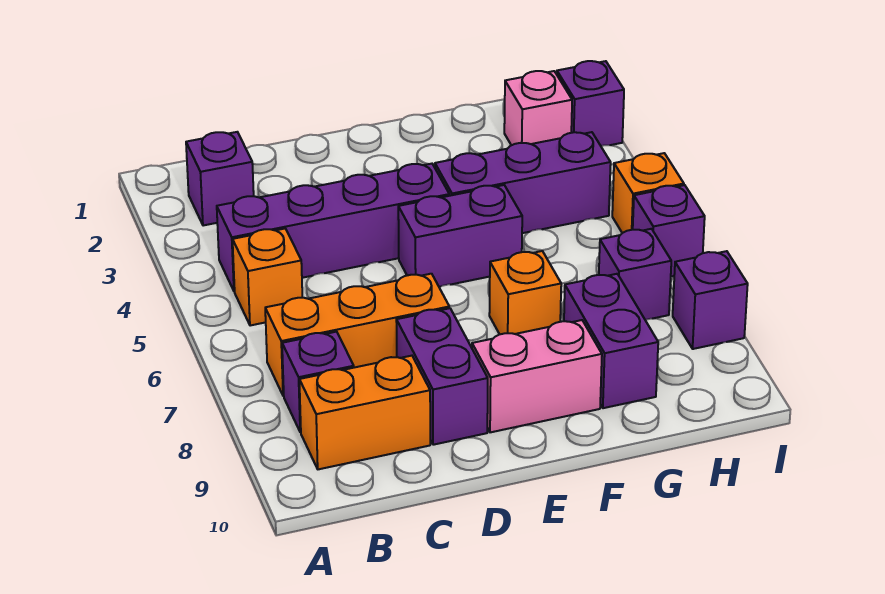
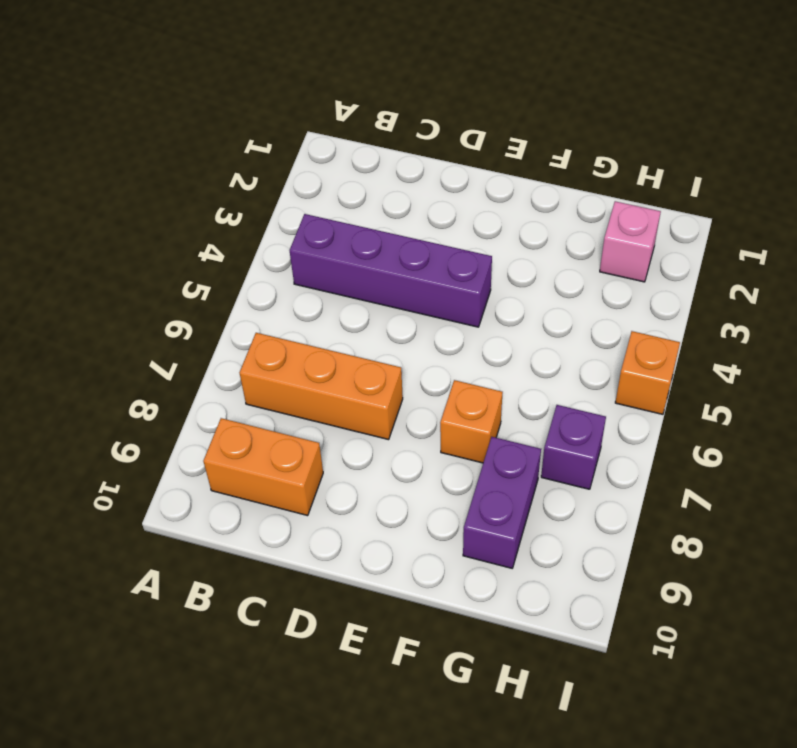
none -> purple 1x1 brick [186,132,254,226]
none -> orange 1x1 brick [233,229,302,326]
none -> purple 1x1 brick [282,332,354,432]

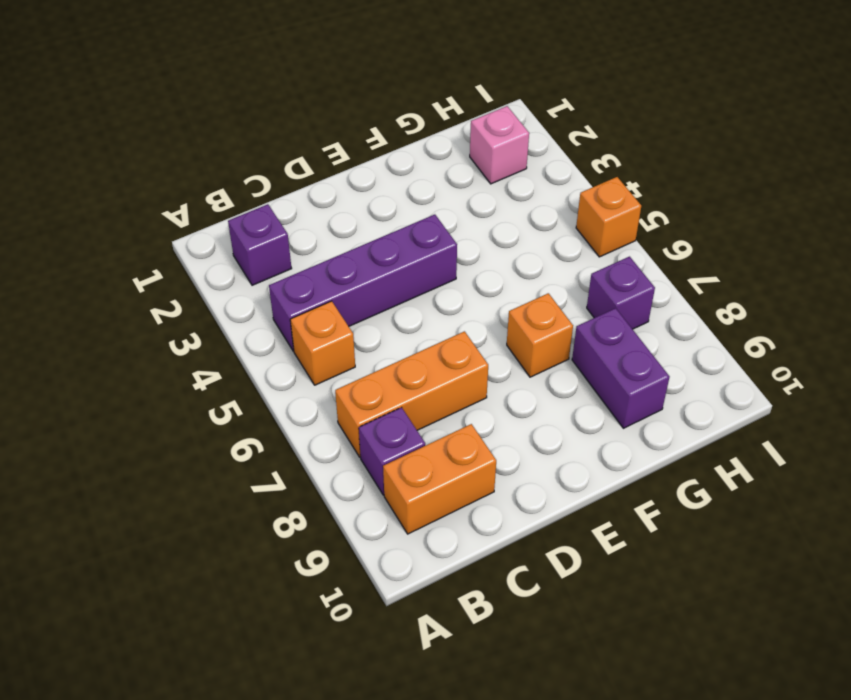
none -> purple 1x2 brick [396,308,488,445]
none -> purple 1x2 brick [398,185,522,287]
none -> pink 1x2 brick [472,320,602,432]

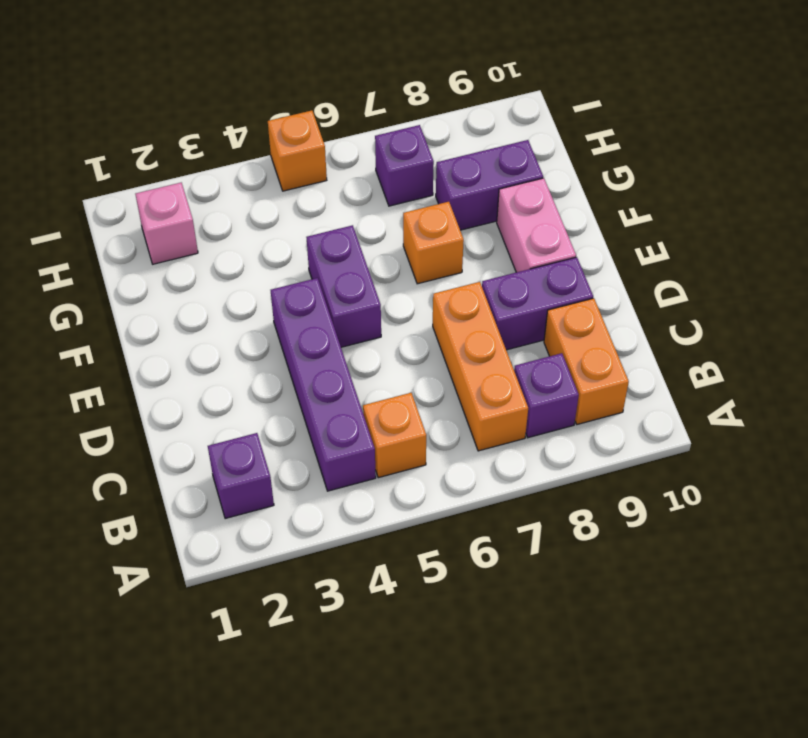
none -> purple 1x3 brick [435,132,611,233]
none -> purple 1x1 brick [557,61,624,146]
none -> purple 1x1 brick [633,185,705,277]

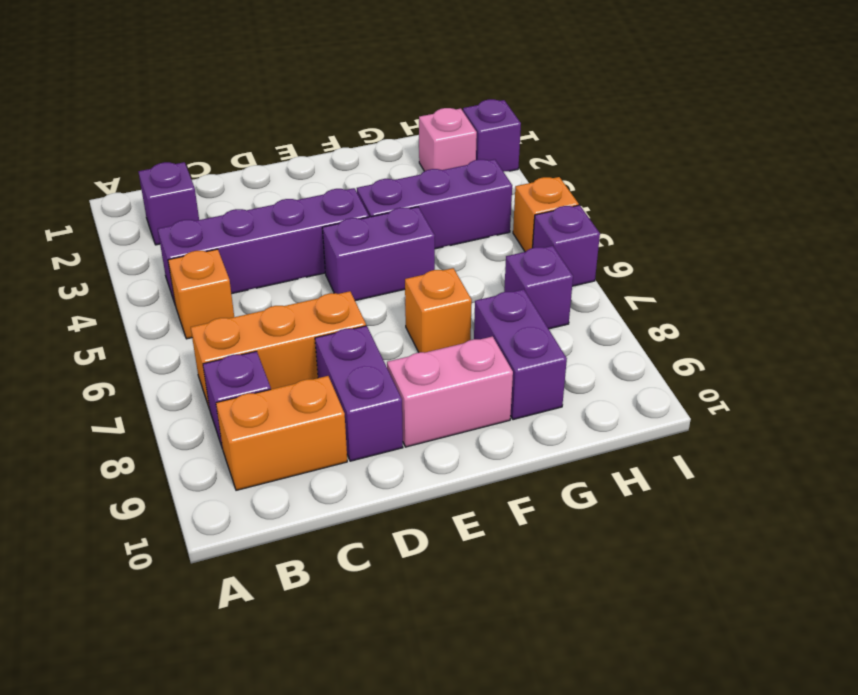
none -> purple 1x1 brick [673,251,748,349]

